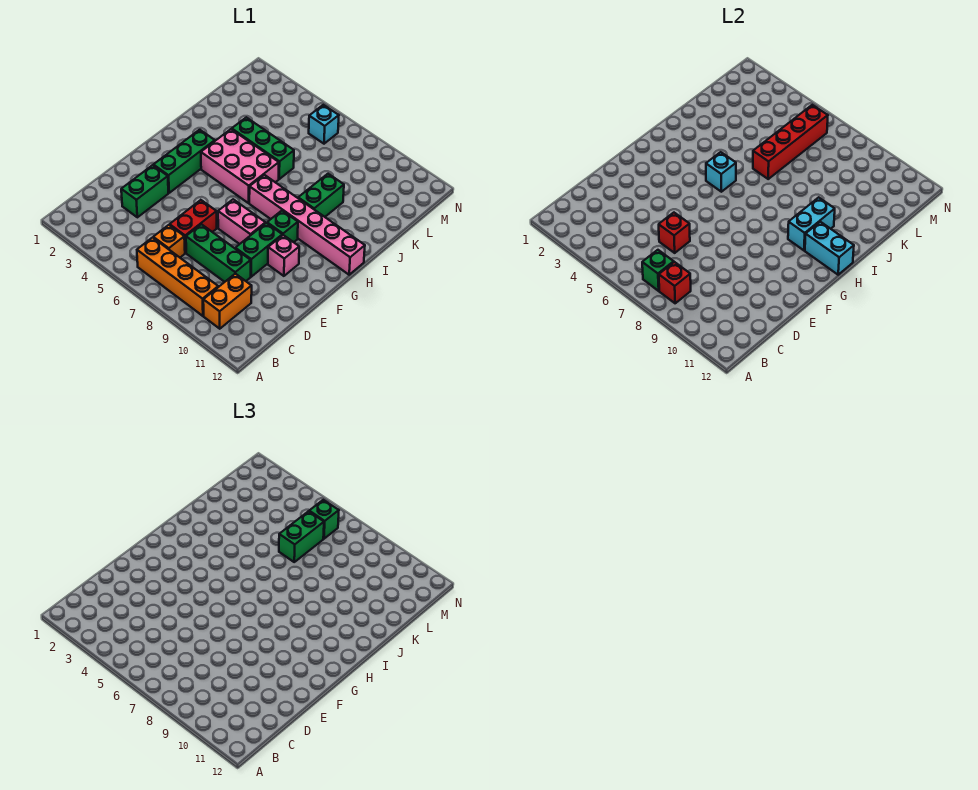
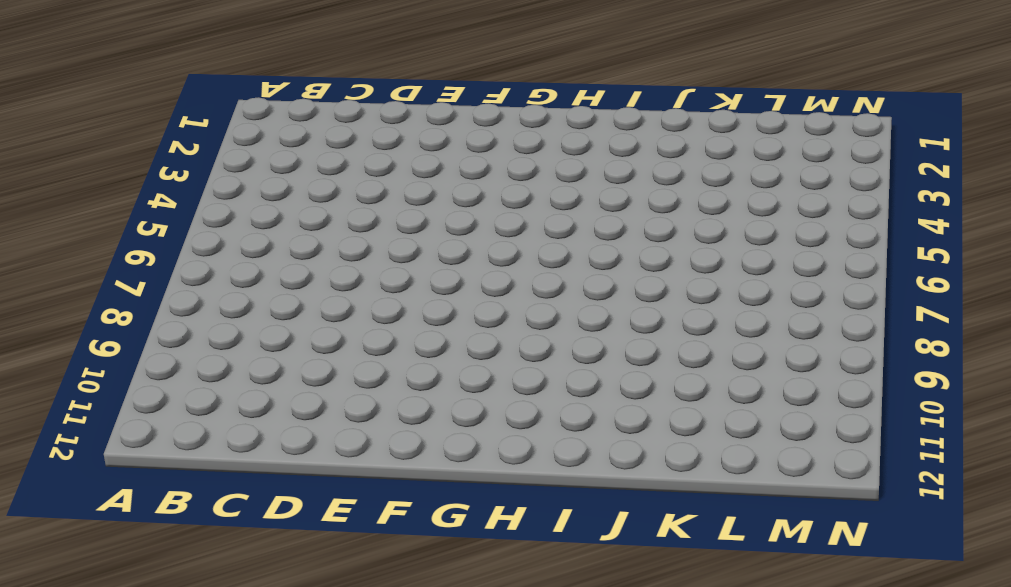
none -> orange 1x4 brick [137,238,218,316]
none -> orange 1x2 brick [203,274,252,329]
none -> orange 1x1 brick [153,225,185,257]

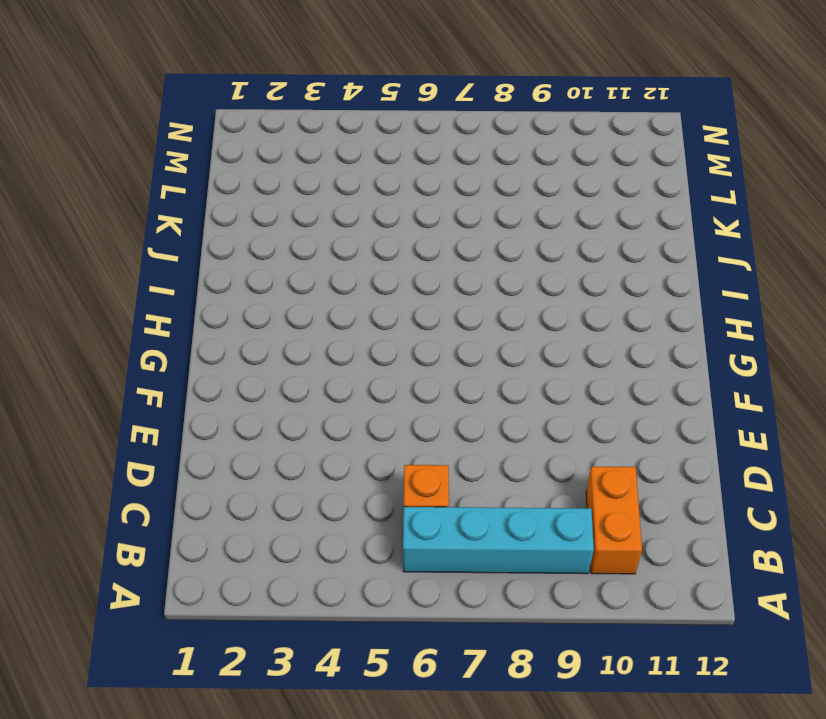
cyan 1x4 brick [403,507,594,574] -> orange 1x4 brick [137,238,218,316]
none -> green 1x2 brick [121,165,168,217]
none -> red 1x2 brick [170,200,217,253]
none -> green 1x3 brick [186,224,251,282]

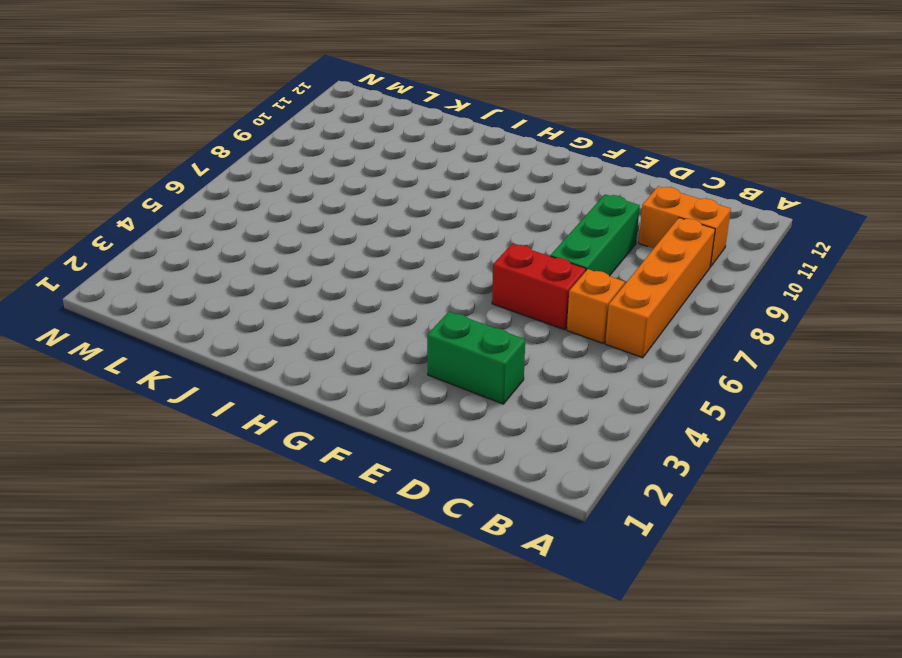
none -> green 1x2 brick [235,223,282,277]
none -> green 1x3 brick [153,130,215,193]
none -> pink 1x2 brick [218,199,266,244]

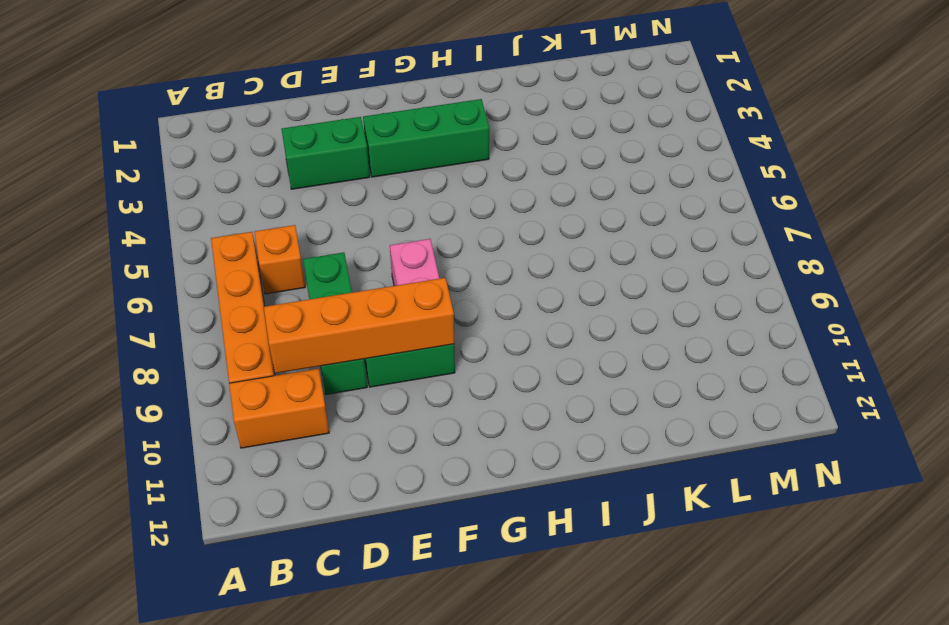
orange 1x4 brick [264,278,454,373] -> none
none -> red 1x2 brick [170,200,217,253]
none -> pink 1x1 brick [268,235,299,276]
none -> green 1x1 brick [267,211,298,242]

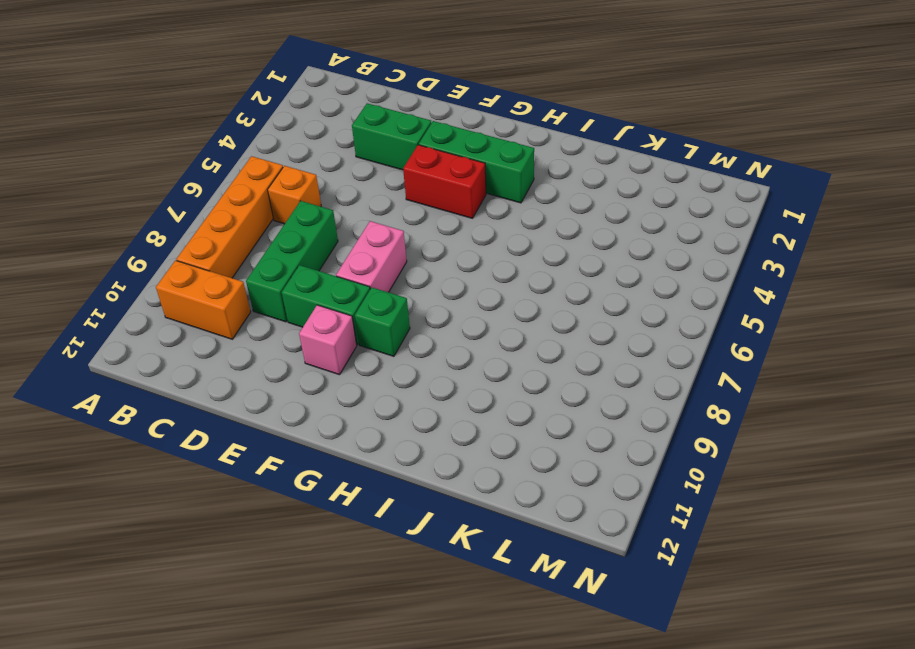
red 1x2 brick [403,145,486,218] -> red 1x2 brick moved to [170,200,217,253]
none -> pink 2x3 brick [201,129,279,203]
none -> pink 1x6 brick [249,175,365,275]
none -> green 1x2 brick [298,174,344,217]

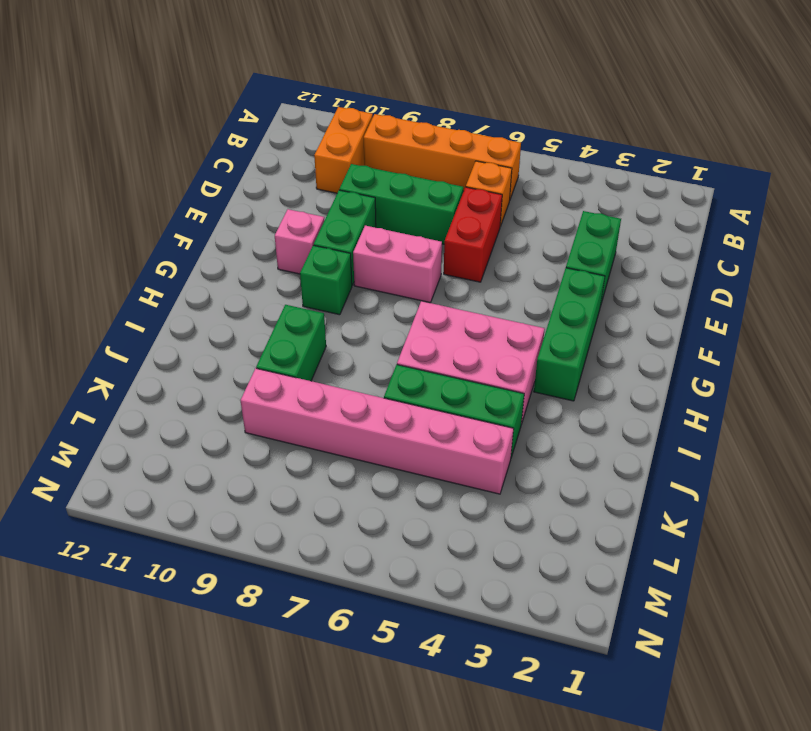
pink 1x6 brick [241,368,513,494] -> pink 1x6 brick moved to [249,175,365,275]
none -> cyan 1x1 brick [309,105,339,144]
none -> green 1x1 brick [642,250,674,291]
none -> red 1x1 brick [659,262,691,303]

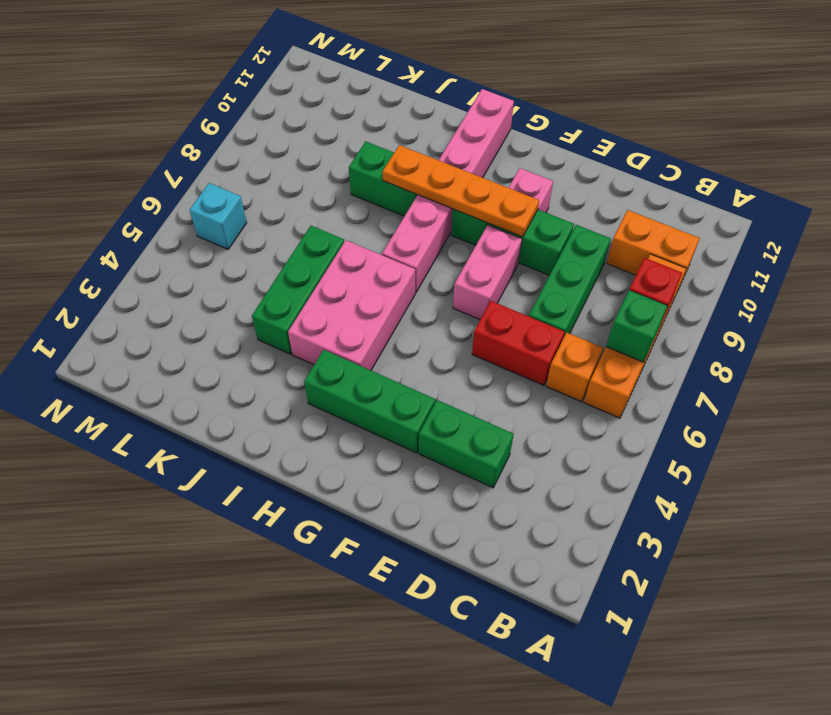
orange 1x4 plate [382,145,539,237] -> none
none -> red 1x1 brick [659,213,690,253]
none -> cyan 1x1 brick [706,152,736,192]
none -> cyan 1x2 brick [788,197,835,250]

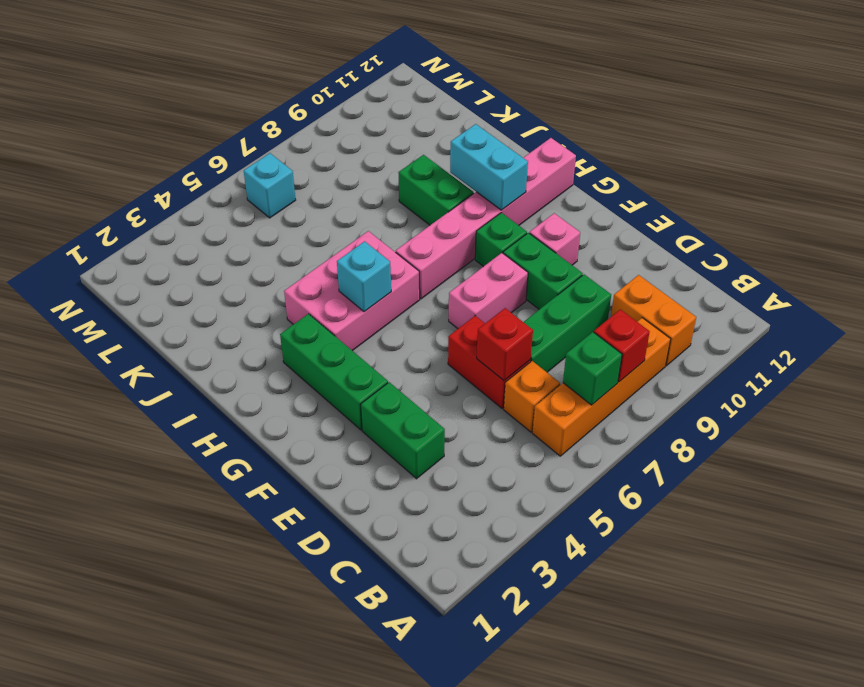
none -> green 1x3 brick [232,117,294,179]
none -> cyan 1x2 brick [805,222,854,275]
none -> red 1x4 brick [753,105,828,179]

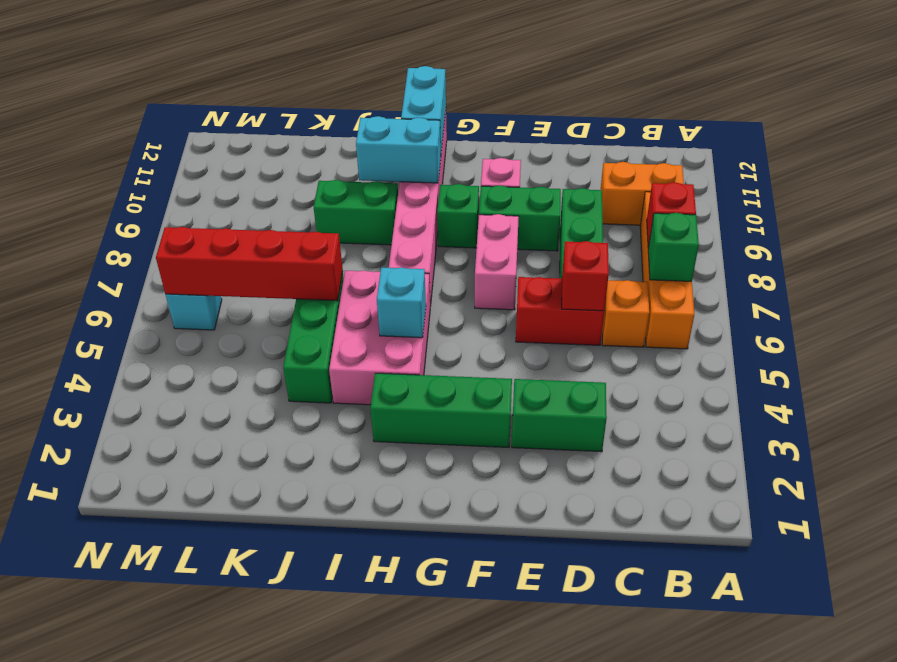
none -> green 1x2 brick [279,511,324,562]
none -> green 1x1 brick [309,500,339,539]

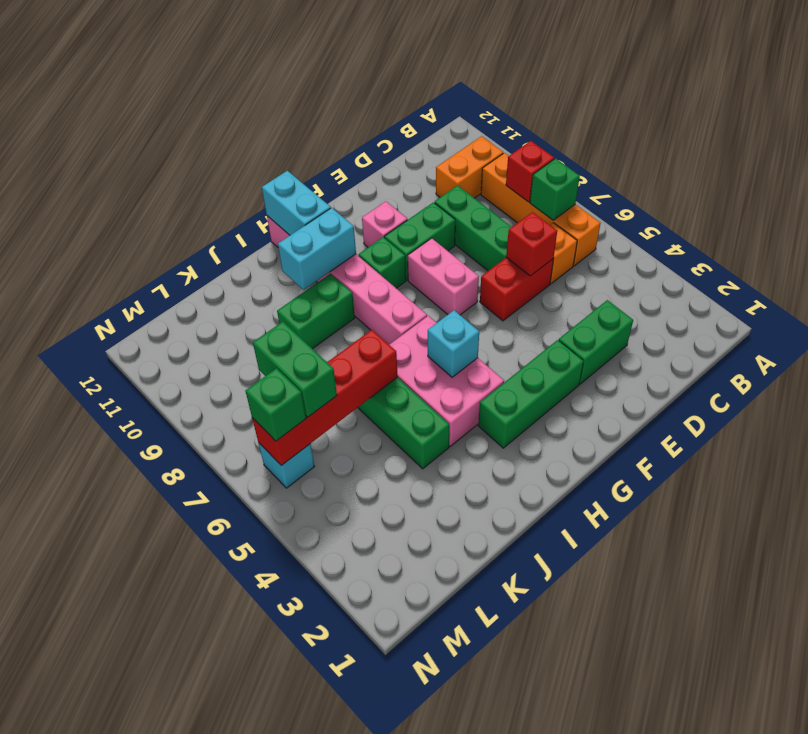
green 1x2 brick [253,322,337,417] -> green 1x2 brick turned to [279,511,324,562]

